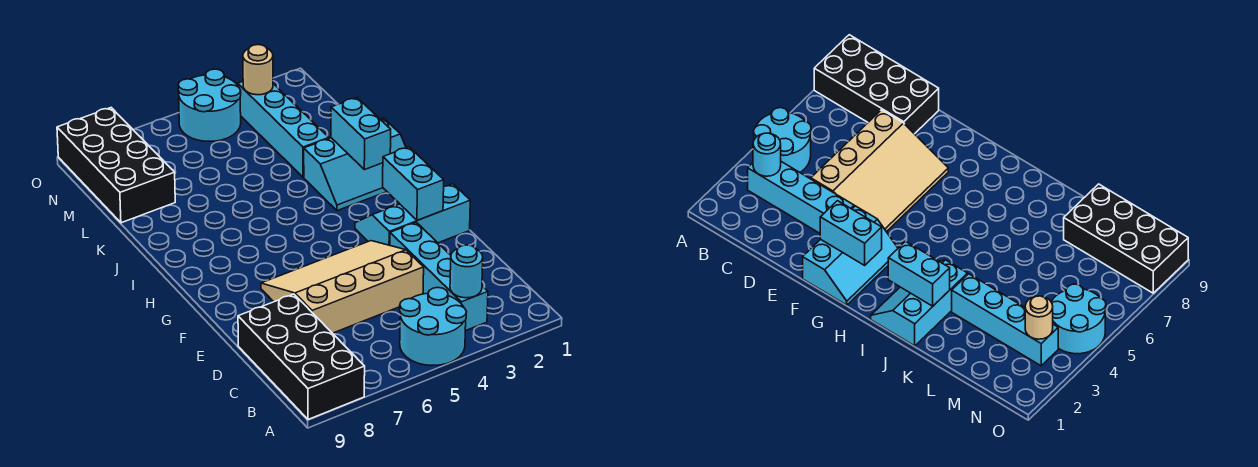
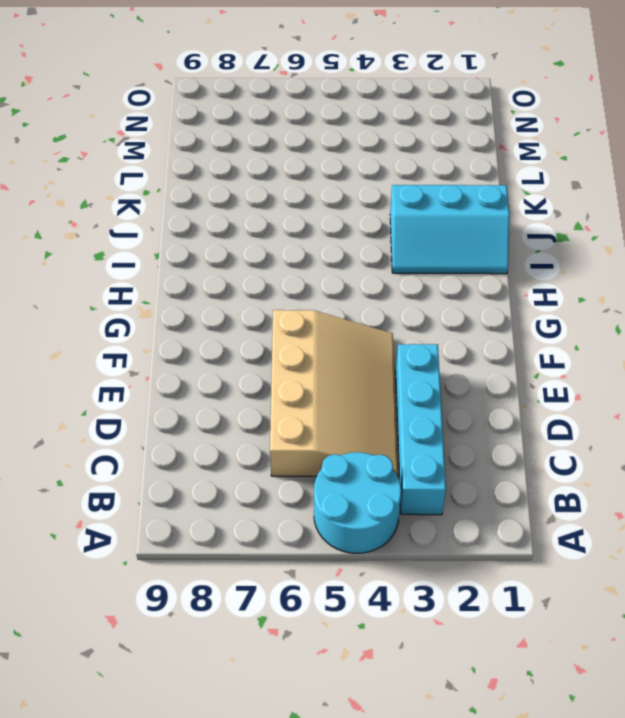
tan 3x4 slope [270,310,398,477] -> tan 3x4 slope turned to [261,241,424,333]
none -> black 2x4 brick [238,294,365,420]
none -> cyan 2x3 slope [355,184,470,245]
none -> cyan 1x4 brick [238,81,329,177]

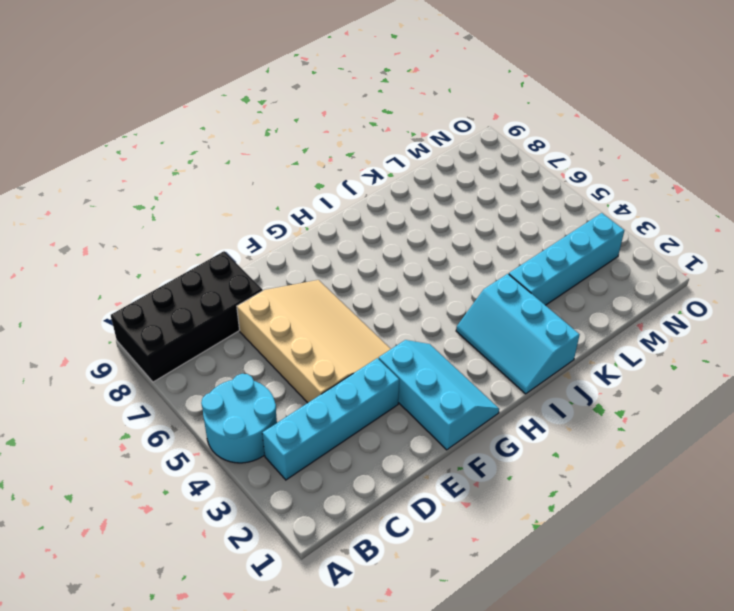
none -> black 2x4 brick [57,108,175,223]
none -> cyan 2x2 round brick [178,69,241,141]
none -> cyan 1x1 round brick [450,245,483,298]

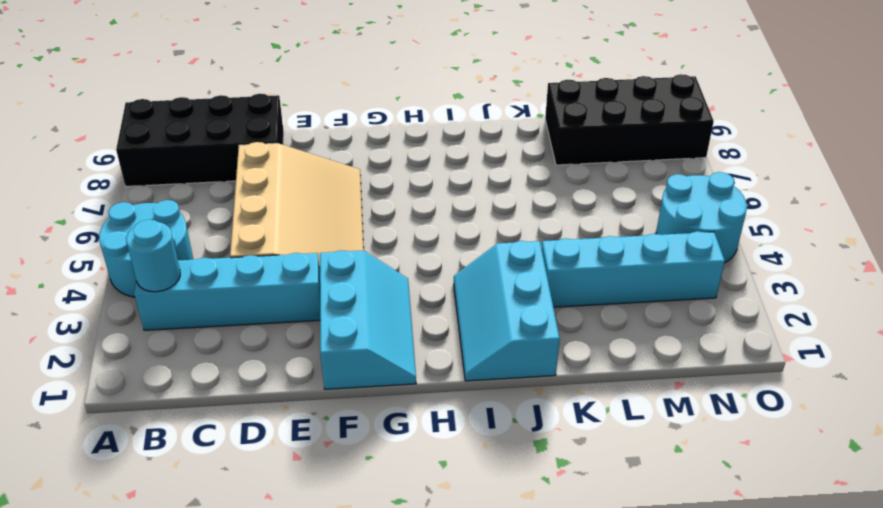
none -> cyan 1x2 brick [383,147,444,220]
none -> cyan 1x2 brick [331,98,391,170]
none -> tan 1x1 round brick [243,45,273,95]

